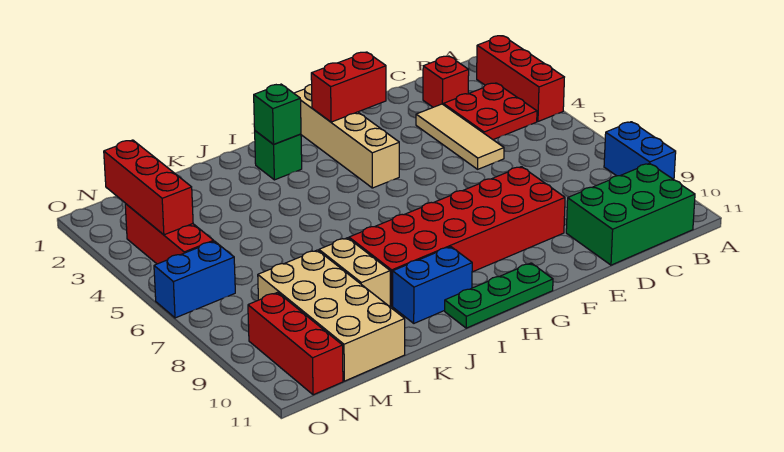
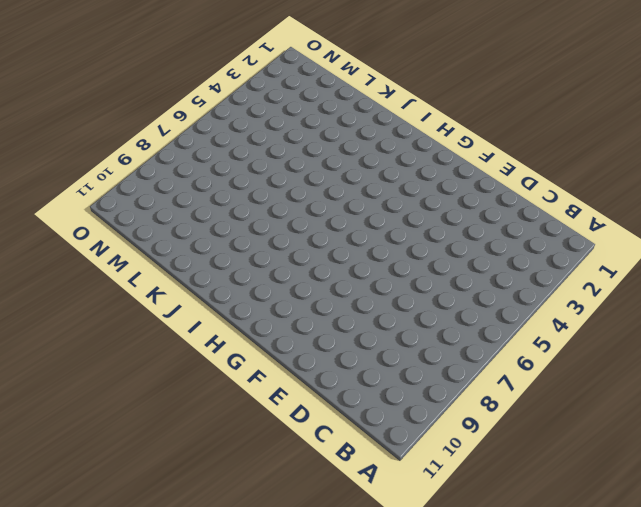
none -> red 1x3 brick [477,36,564,121]
none -> blue 1x2 brick [604,122,676,180]
none -> red 2x2 plate [443,83,537,140]

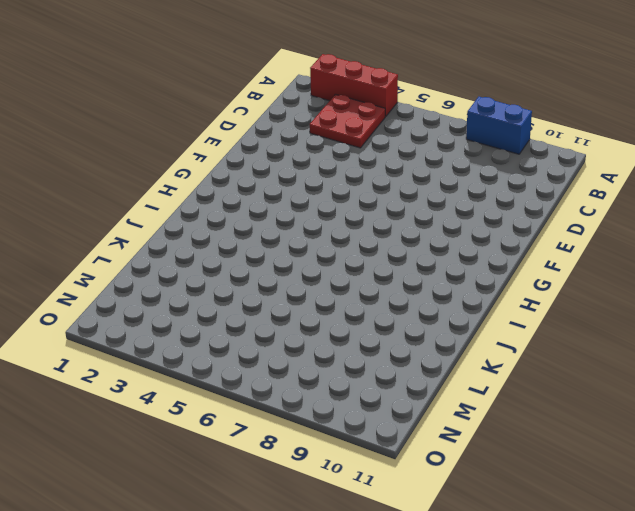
none -> green 2x3 brick [566,163,695,265]
none -> red 1x1 brick [423,56,469,107]
none -> tan 1x3 tile [416,104,504,169]

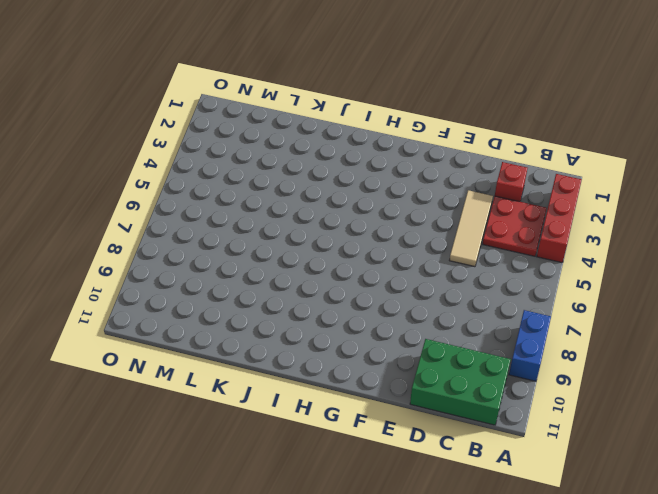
none -> red 2x6 brick [349,167,565,306]
none -> tan 1x4 brick [294,84,399,188]
none -> green 1x3 plate [445,263,553,328]

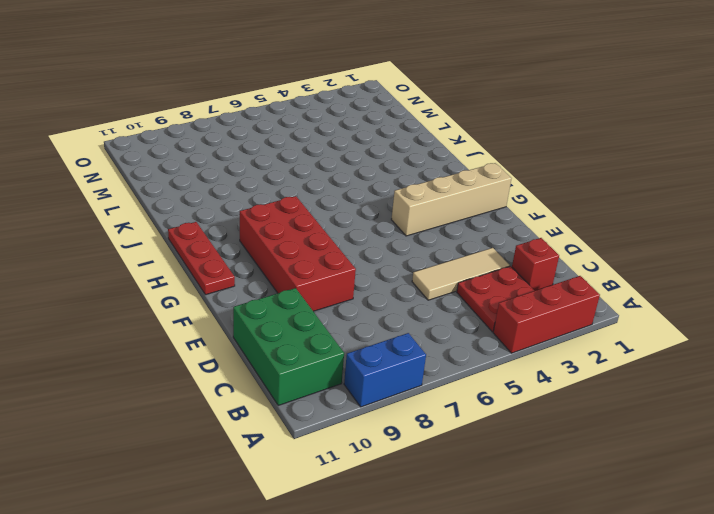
red 2x4 brick [240,196,356,311] -> red 2x6 brick [349,167,565,306]
red 1x3 plate [168,222,235,295] -> green 1x3 plate [445,263,553,328]
none -> green 1x1 brick [255,131,302,180]
none -> blue 1x2 brick [393,247,472,323]
none -> tan 1x2 brick [319,238,390,307]

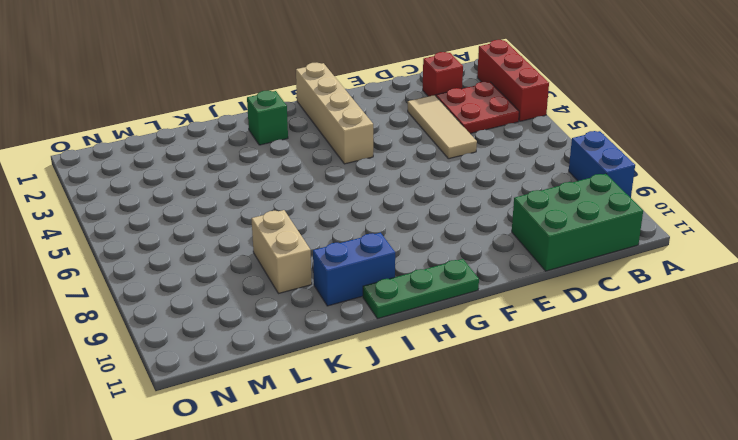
none -> red 2x6 brick [349,167,565,306]
none -> tan 2x4 brick [258,250,405,381]
none -> red 1x3 brick [125,204,214,264]

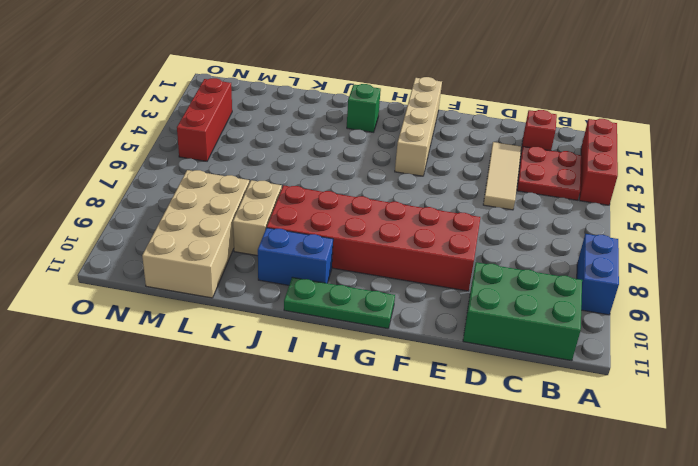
none -> blue 1x2 brick [154,241,235,318]
none -> red 1x3 brick [248,293,343,395]
none -> red 1x2 brick [311,52,386,122]

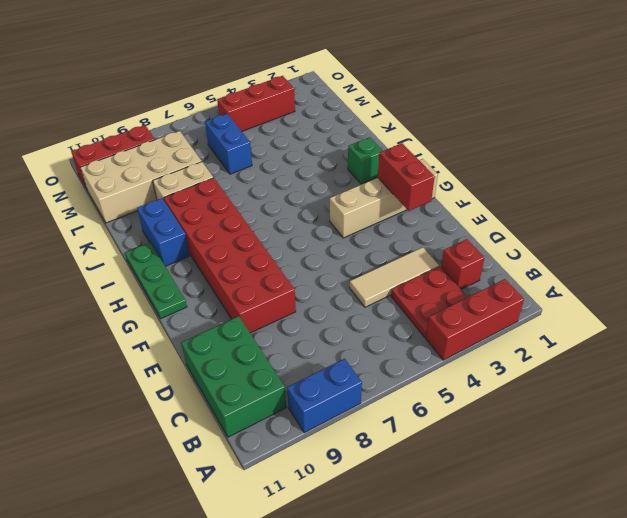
blue 1x2 brick [205,114,252,174] -> blue 1x2 brick moved to [154,241,235,318]
none -> green 1x1 brick [254,84,301,144]
none -> red 1x3 brick [104,140,193,235]

